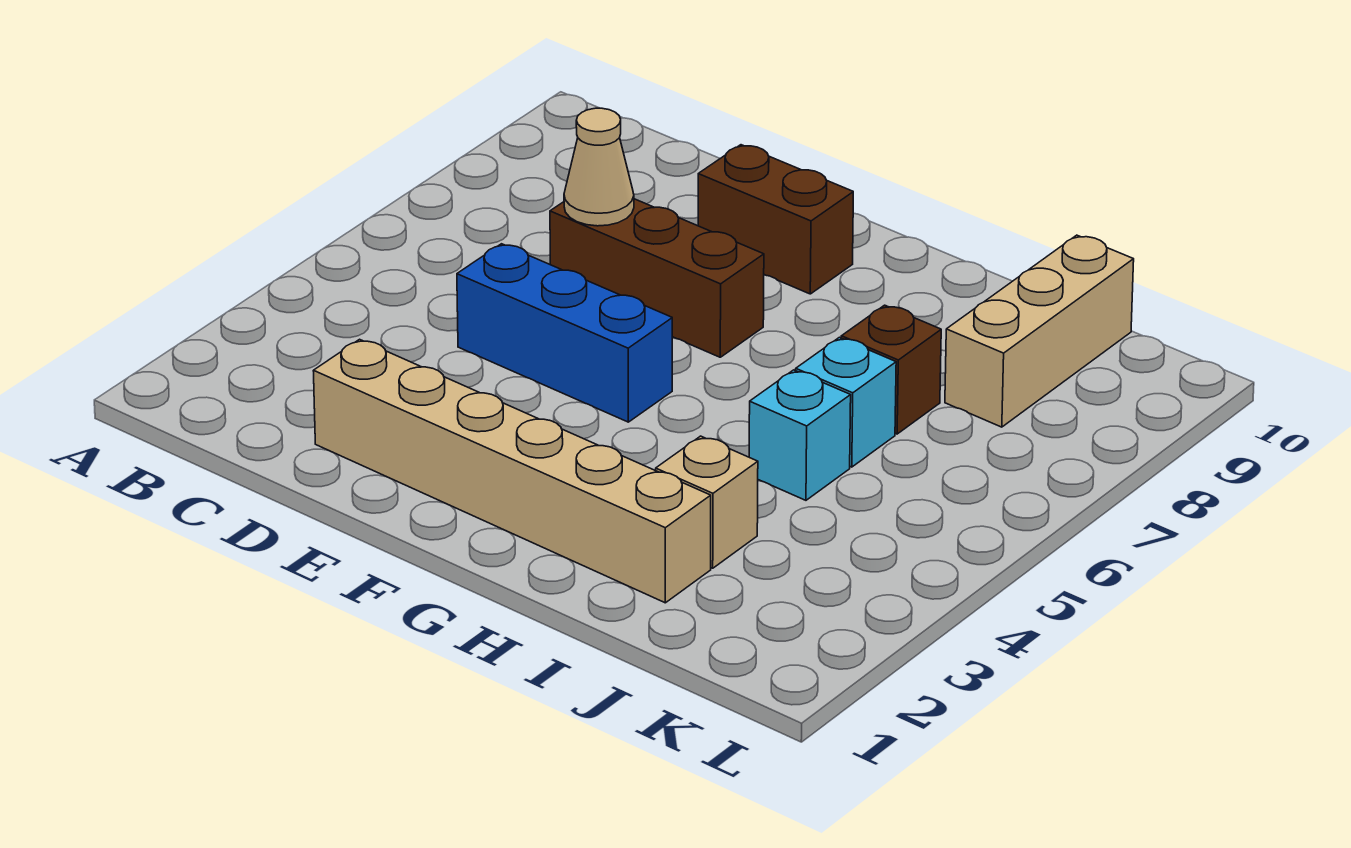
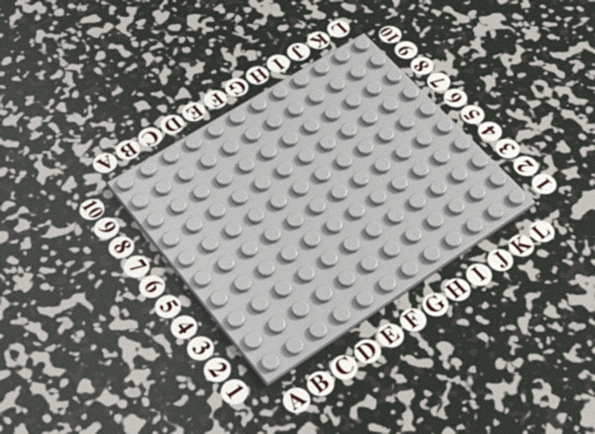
none -> tan 1x6 brick [313,339,711,603]
none -> blue 1x3 brick [457,244,672,422]

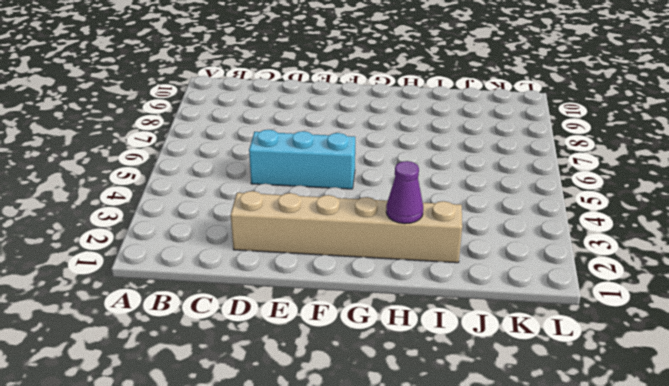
cyan 1x3 brick [249,130,355,189] -> blue 1x3 brick [457,244,672,422]
purple 1x1 cone [386,161,423,224] -> none
none -> brown 1x3 brick [550,199,764,357]
none -> brown 1x2 brick [698,145,853,294]

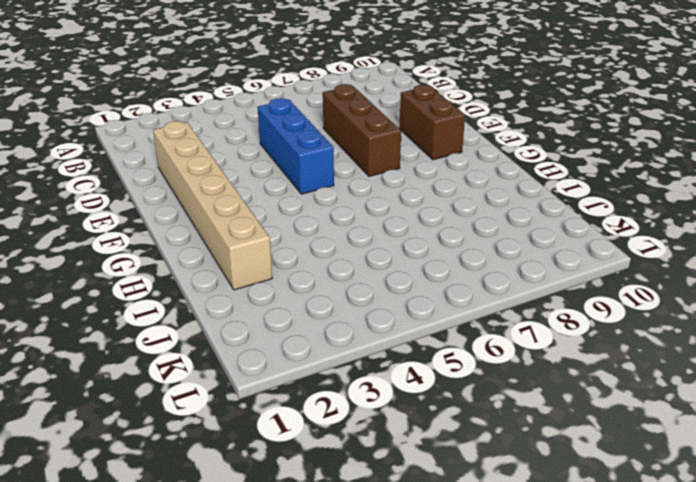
none -> tan 1x1 brick [656,436,758,568]
none -> cyan 1x1 brick [749,370,851,500]

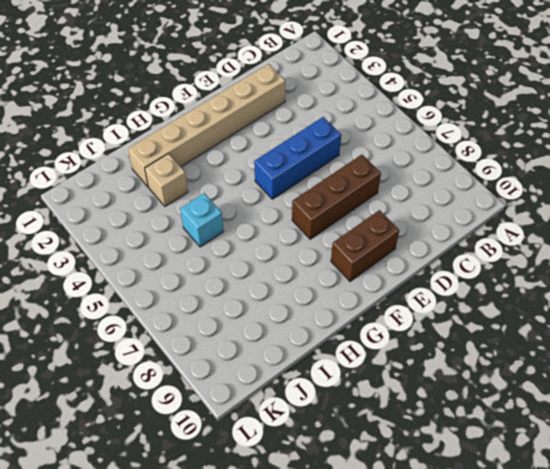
none -> cyan 1x1 brick [796,337,896,467]
none -> brown 1x1 brick [841,305,941,434]

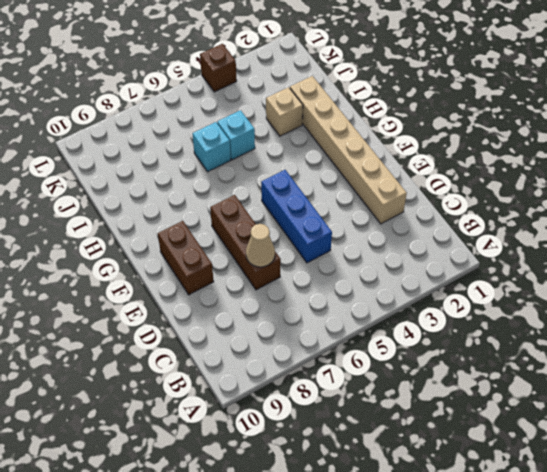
brown 1x1 brick [200,44,237,92] -> brown 1x1 brick moved to [841,305,941,434]
none -> tan 1x3 brick [945,235,1134,427]

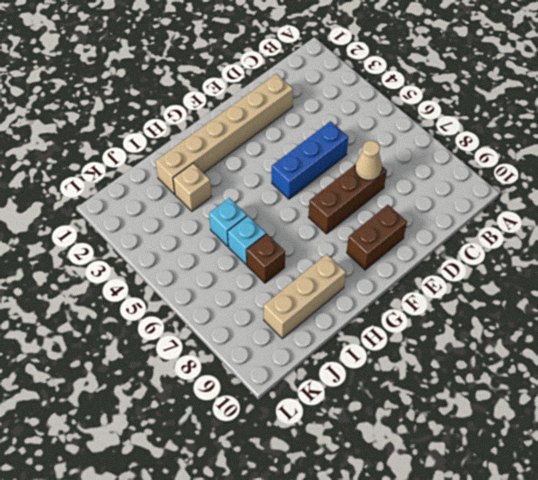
tan 1x3 brick [264,254,346,338] -> tan 1x3 brick turned to [945,235,1134,427]

